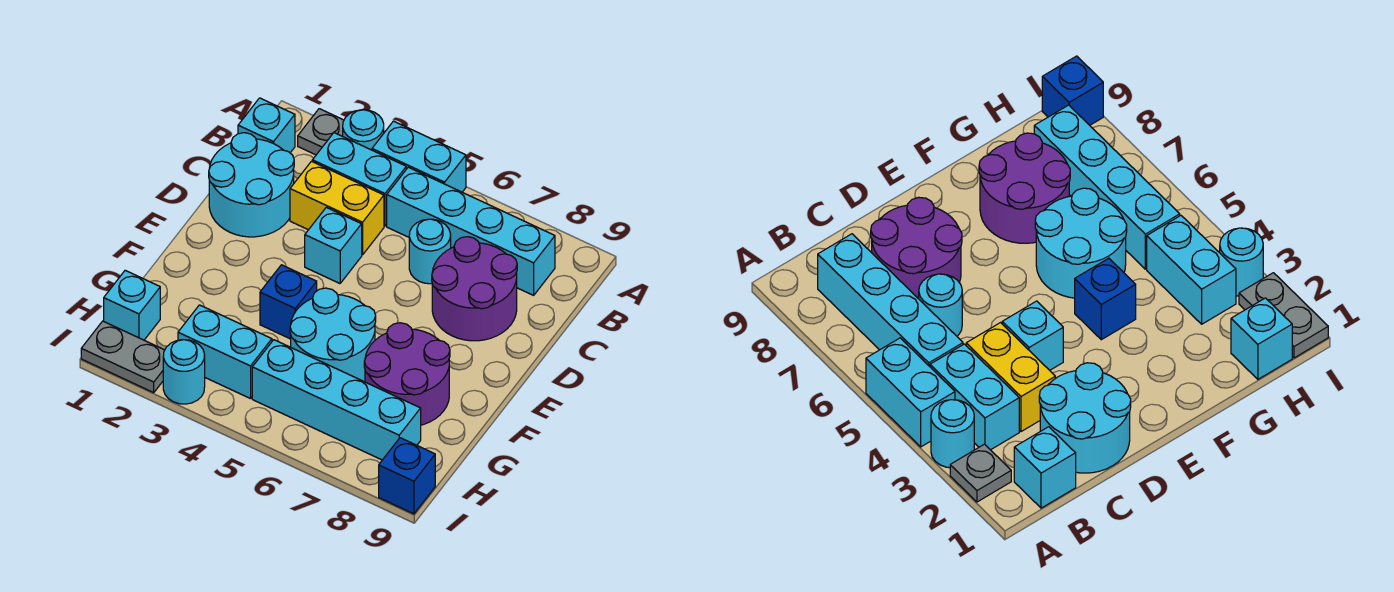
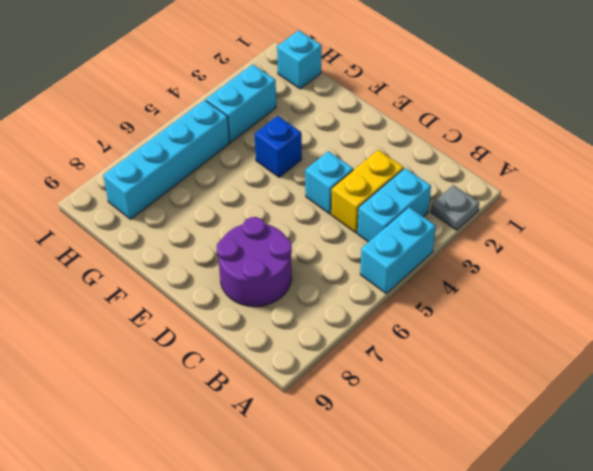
none -> cyan 1x1 round brick [343,110,384,150]
none -> cyan 1x1 brick [238,98,295,153]
none -> cyan 1x4 brick [387,167,555,295]

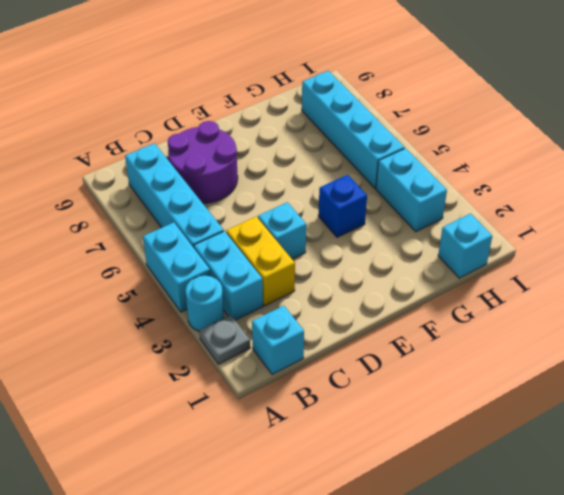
none -> cyan 2x2 round brick [209,133,294,237]
none -> cyan 1x1 round brick [409,219,451,284]
none -> cyan 2x2 round brick [290,288,376,381]

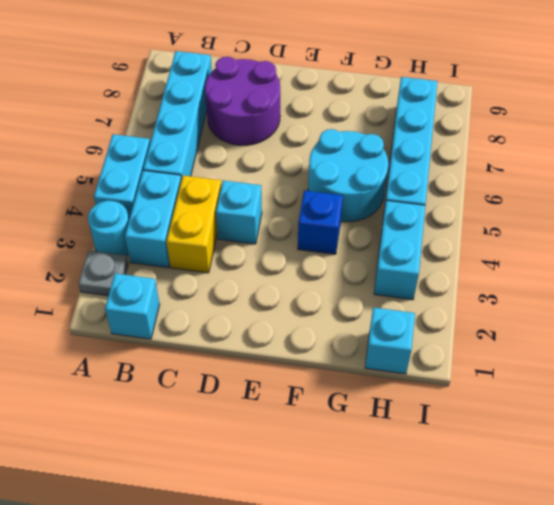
none -> cyan 2x2 round brick [209,133,294,237]
none -> cyan 1x1 round brick [409,219,451,284]
none -> purple 2x2 round brick [364,323,450,425]

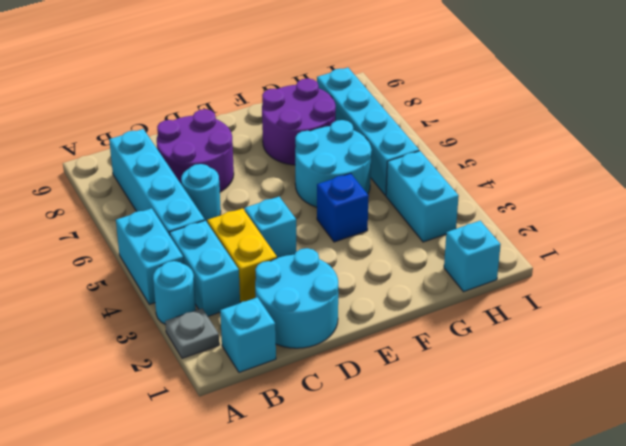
none -> grey 1x2 plate [81,321,165,393]
none -> cyan 1x1 round brick [163,340,205,404]
none -> blue 1x1 brick [379,438,435,514]

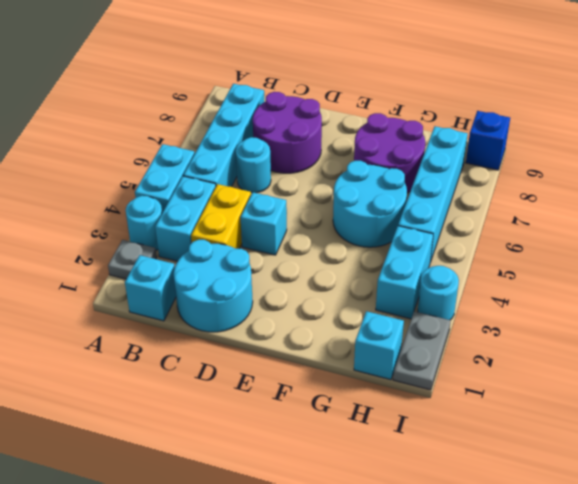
none -> blue 1x1 brick [260,265,317,339]

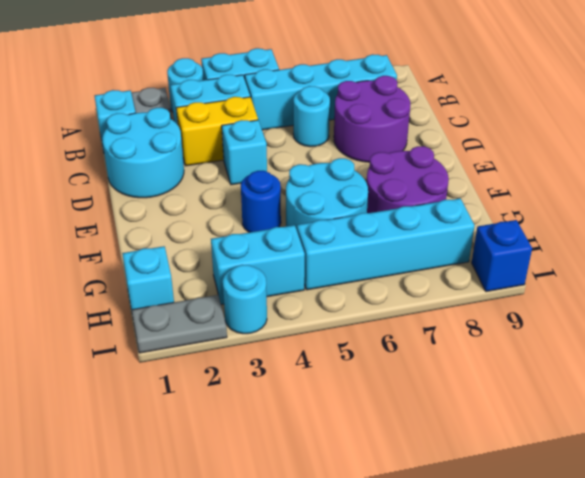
blue 1x1 round brick [241,171,281,232] -> blue 1x1 brick [260,265,317,339]

